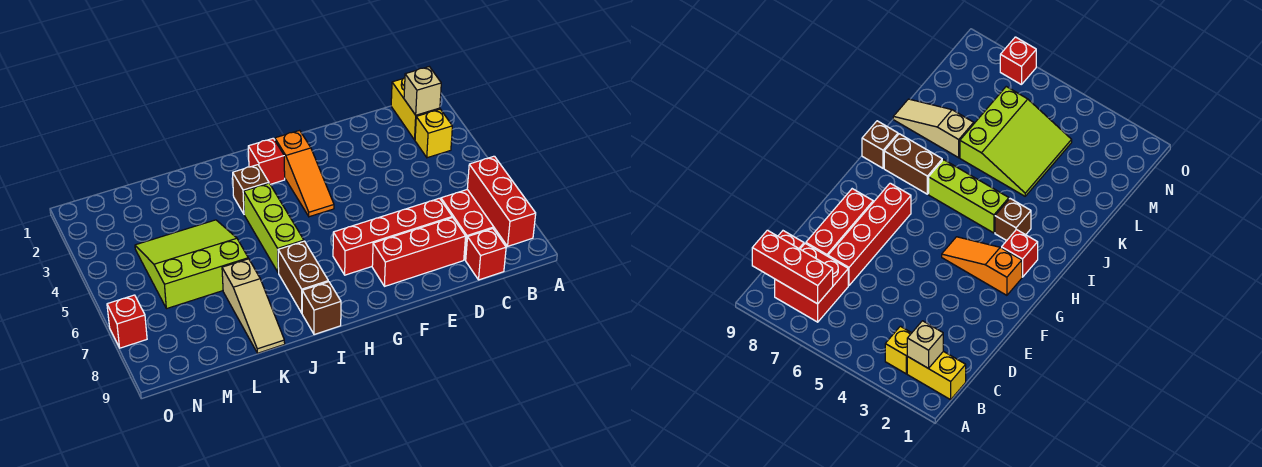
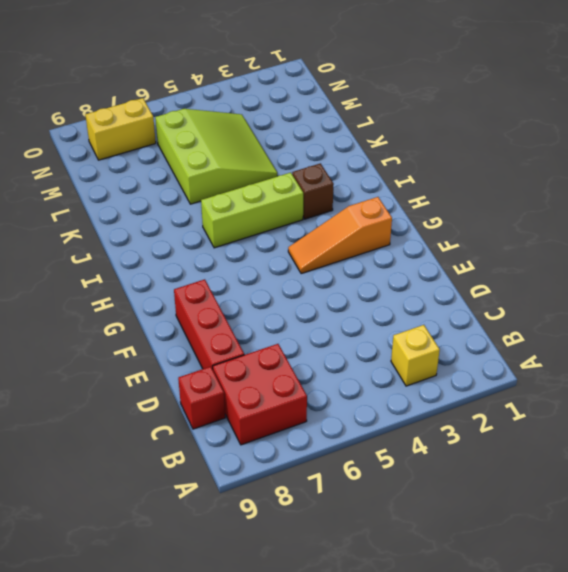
yellow 1x2 brick [85,98,156,160] -> yellow 1x2 brick moved to [391,78,440,140]
none -> red 1x4 brick [333,198,452,275]
none -> red 1x1 brick [248,138,285,184]
none -> brown 1x2 brick [278,241,328,313]

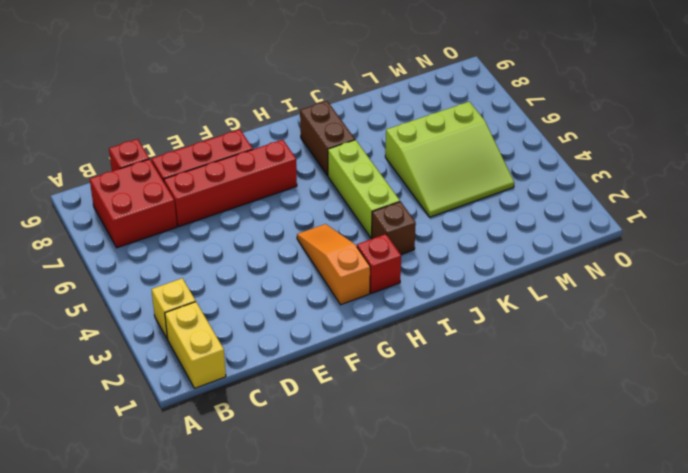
none -> brown 1x1 brick [302,282,341,335]
none -> tan 1x3 slope [222,259,285,353]
none -> red 1x1 brick [107,295,147,348]

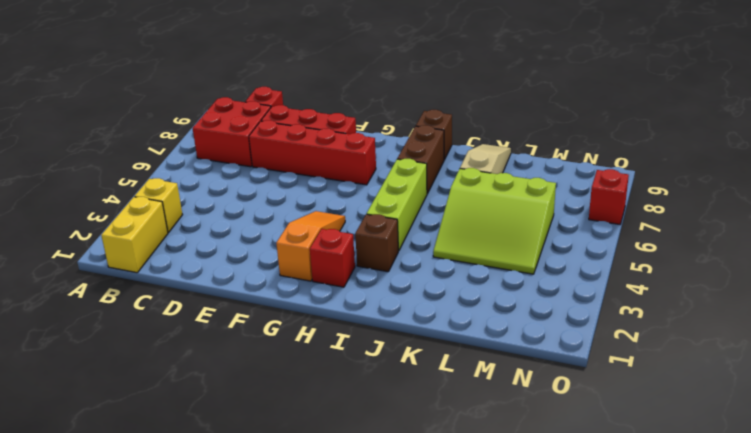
none -> tan 1x1 brick [404,67,441,115]
none -> red 1x3 brick [467,156,536,246]

